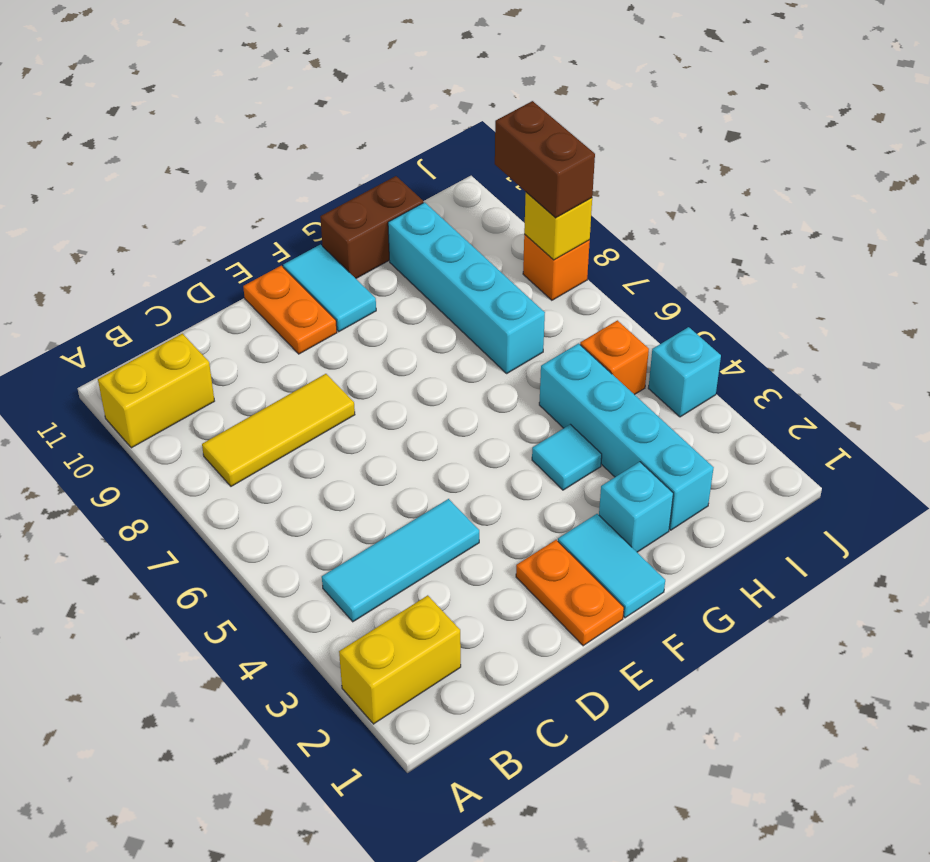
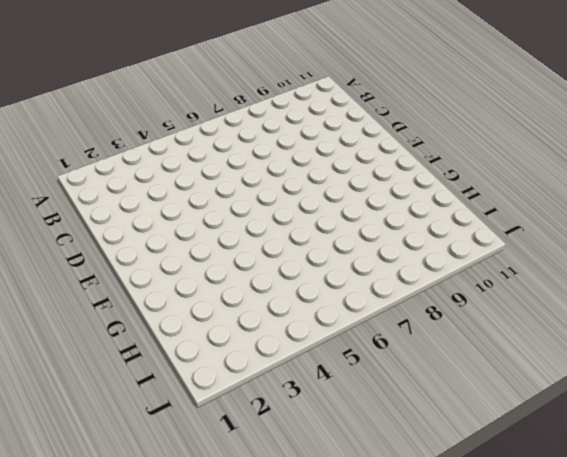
none -> yellow 1x2 brick [339,595,461,724]
none -> yellow 1x2 brick [98,333,214,448]
none -> cyan 1x3 tile [322,499,479,622]

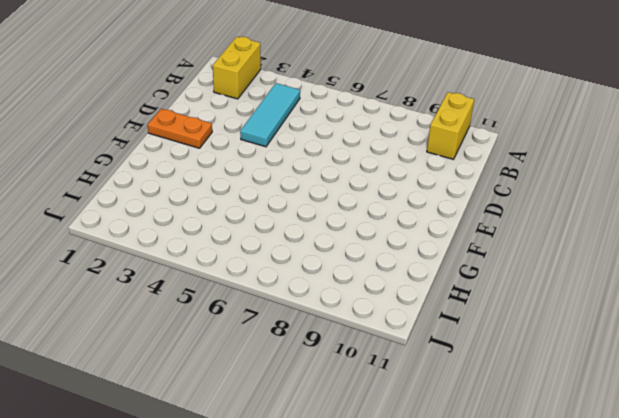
none -> yellow 1x3 tile [202,374,355,486]
none -> orange 1x2 plate [243,266,337,354]
none -> cyan 1x2 tile [558,514,665,618]

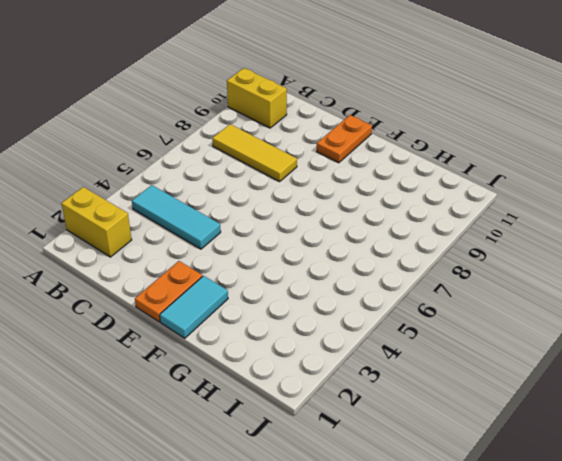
none -> cyan 1x2 tile [283,245,376,332]
none -> cyan 1x1 brick [599,462,673,552]
none -> cyan 1x1 tile [532,424,602,490]

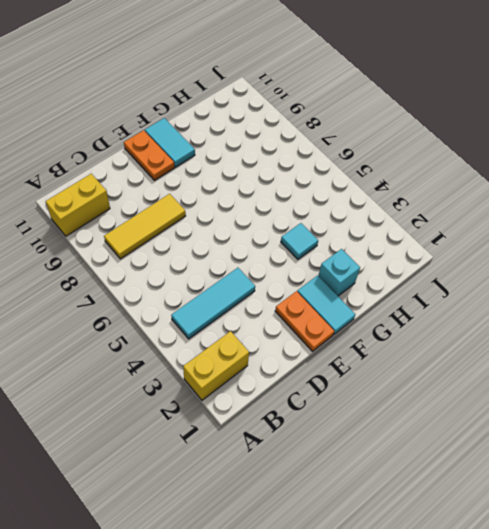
none -> brown 1x2 brick [320,176,423,278]
none -> cyan 1x4 brick [539,344,714,530]
none -> cyan 1x4 brick [388,202,545,373]

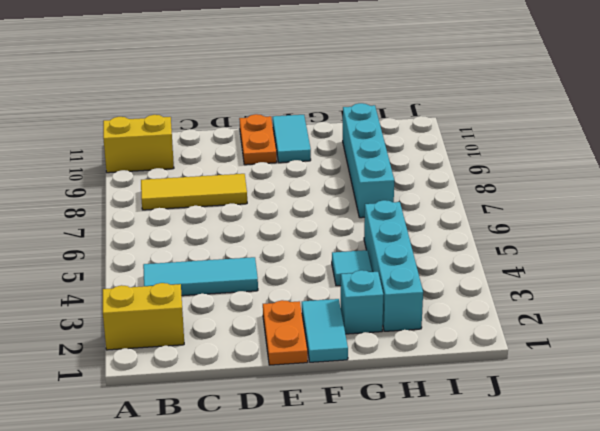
none -> brown 1x2 brick [320,176,423,278]
none -> orange 1x1 brick [580,320,649,395]
none -> cyan 1x1 brick [648,327,721,417]

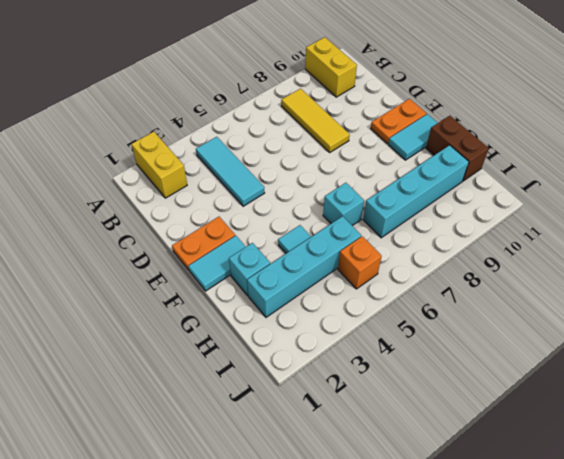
cyan 1x1 brick [323,183,364,226] -> cyan 1x1 brick moved to [648,327,721,417]
none -> orange 1x1 brick [523,234,590,300]
none -> yellow 1x1 brick [524,192,592,260]
none -> brown 1x2 brick [495,101,595,218]

